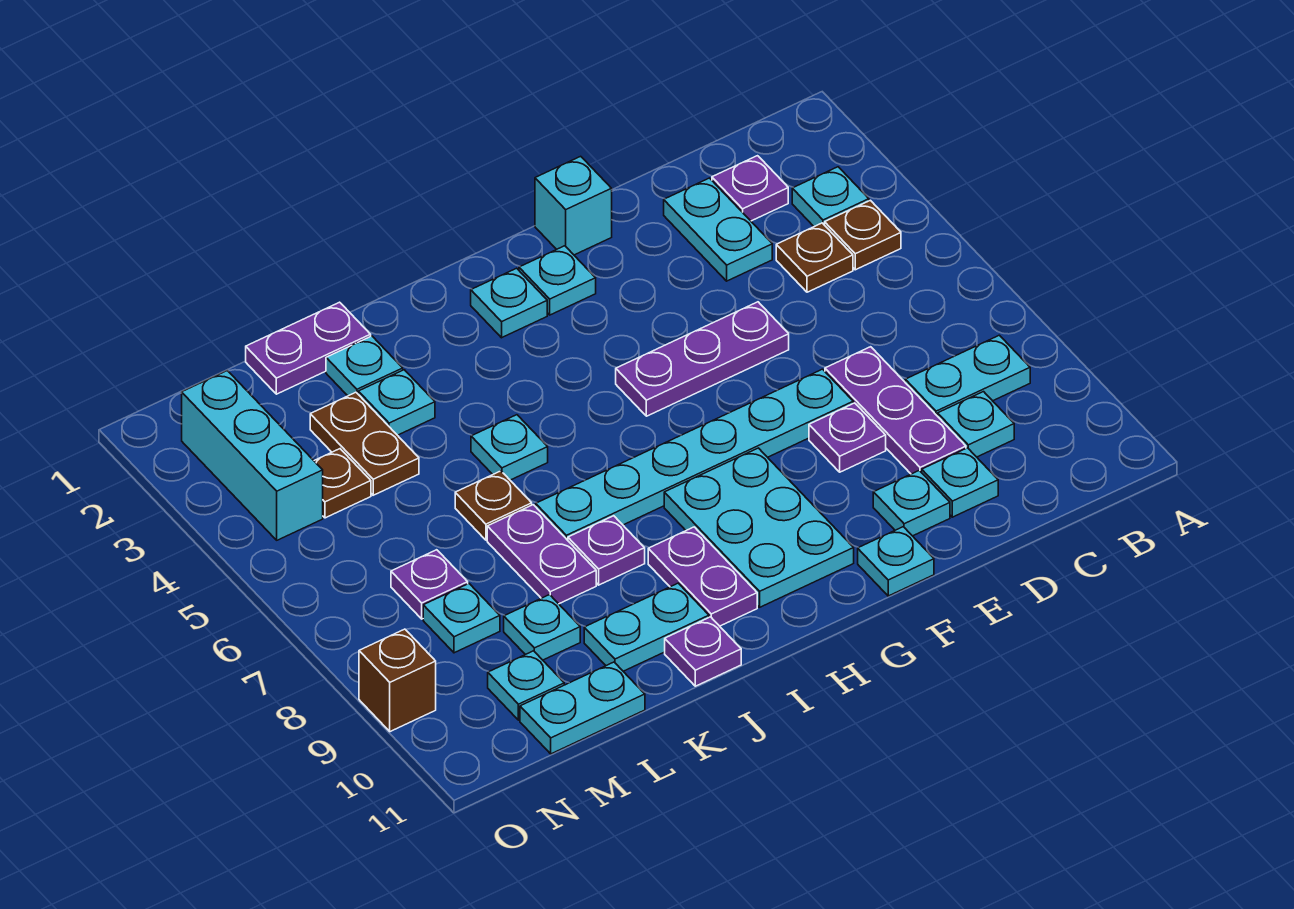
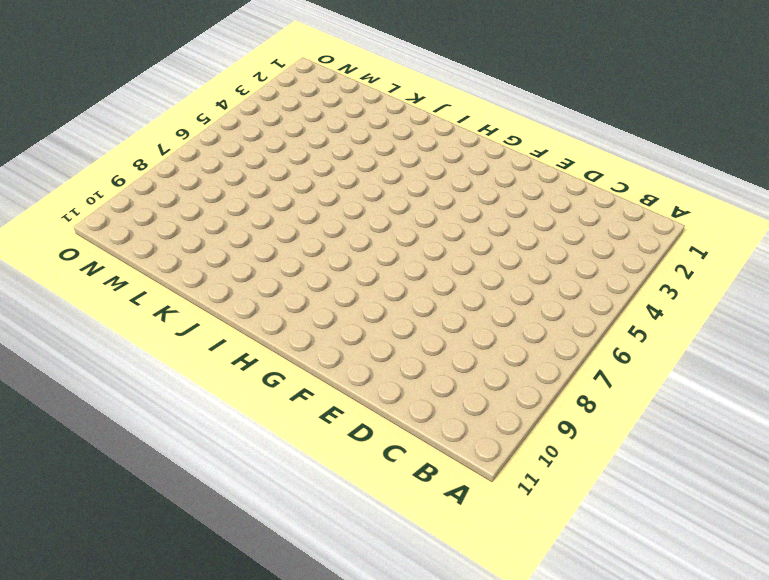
none -> cyan 1x1 plate [792,167,869,226]
none -> brown 1x1 plate [825,200,901,270]
none -> cyan 1x2 plate [905,335,1030,416]
none -> purple 1x1 plate [712,156,788,221]

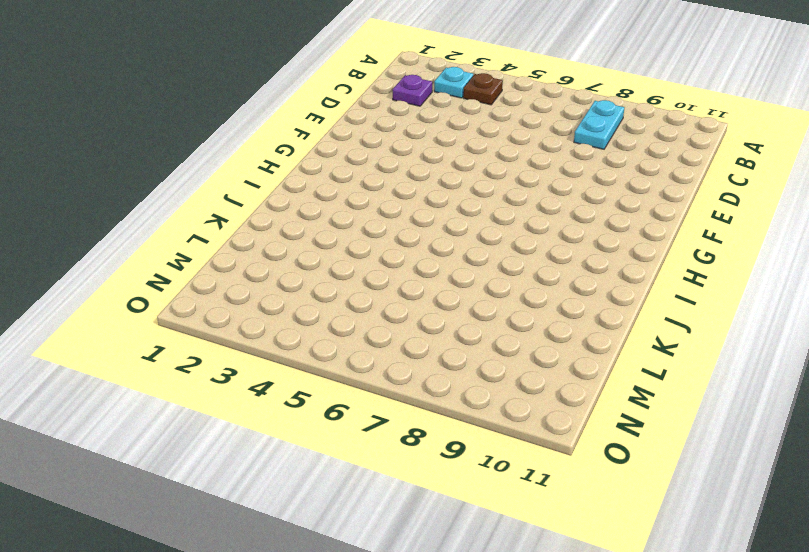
none -> brown 1x1 plate [776,223,853,292]
none -> cyan 1x1 plate [938,392,1014,457]
none -> cyan 1x2 plate [664,178,772,281]
none -> purple 1x3 plate [825,347,966,474]

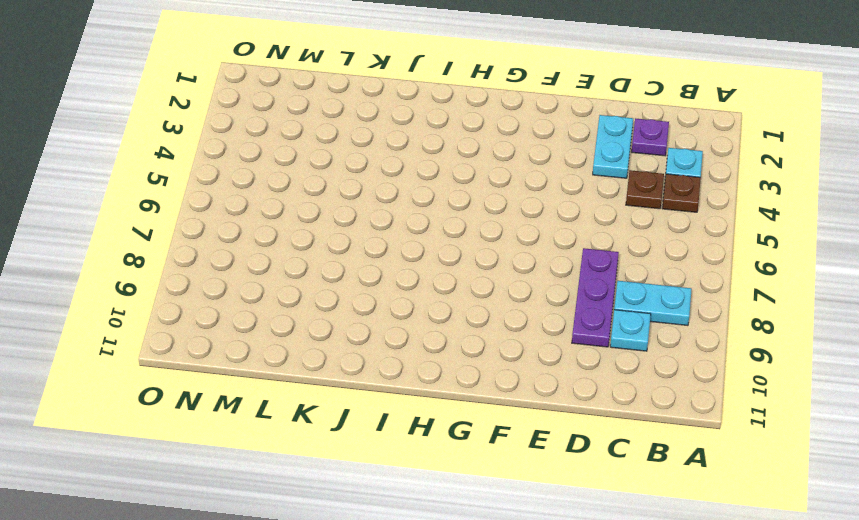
none -> cyan 1x1 plate [922,448,998,517]
none -> purple 1x3 plate [616,302,789,416]
none -> cyan 1x6 plate [536,369,853,540]
none -> purple 1x1 plate [809,403,886,472]

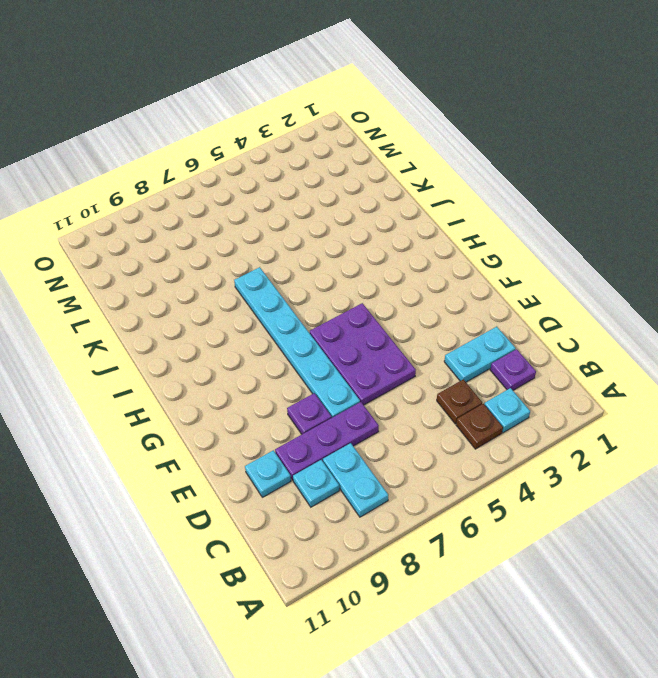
purple 2x3 plate [310,303,416,405] -> purple 1x3 plate [616,302,789,416]
none -> cyan 1x1 plate [873,470,950,536]
none -> cyan 1x1 brick [535,156,612,255]
none -> cyan 1x1 plate [858,527,934,596]
none -> cyan 1x1 plate [519,246,596,315]

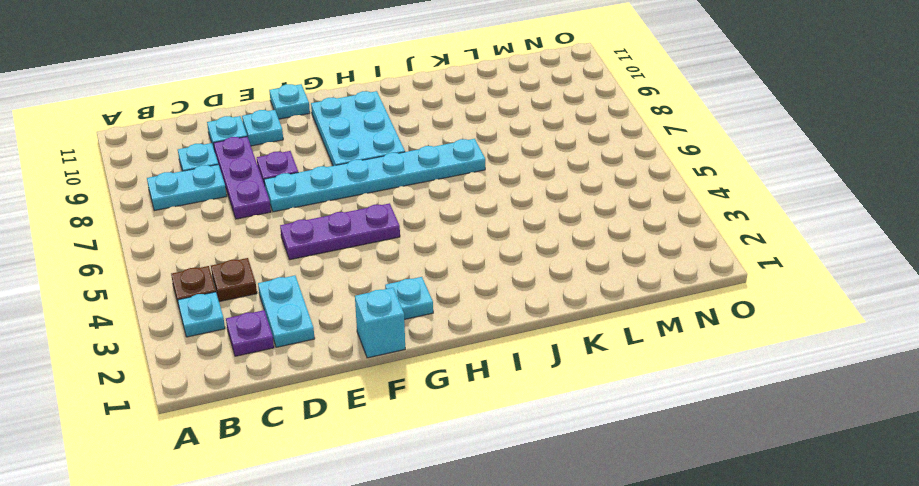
none -> cyan 1x1 plate [471,268,547,338]
none -> purple 1x2 plate [648,527,757,626]
none -> cyan 1x1 plate [471,415,548,480]
none -> purple 1x1 plate [568,516,645,585]

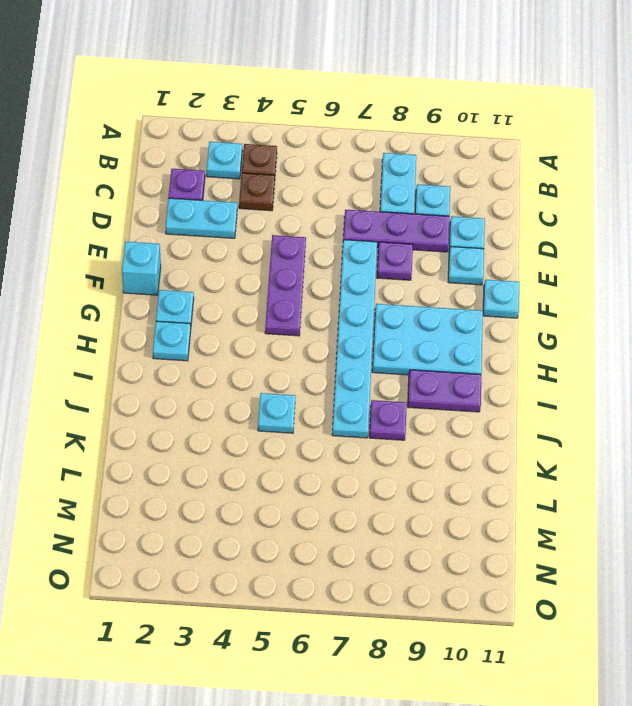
none -> cyan 1x2 plate [584,583,709,671]
none -> purple 1x1 plate [665,617,741,686]
none -> purple 1x2 plate [246,302,371,394]
none -> cyan 1x1 plate [326,336,403,396]

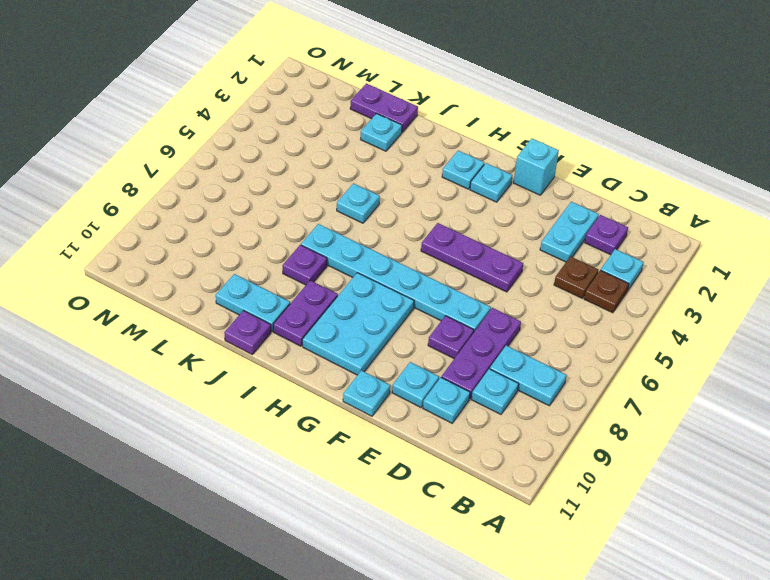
none -> cyan 1x1 plate [358,370,435,435]
none -> brown 1x1 plate [455,471,532,540]
none -> purple 1x2 plate [487,505,596,604]
none -> brown 1x2 plate [310,392,419,495]

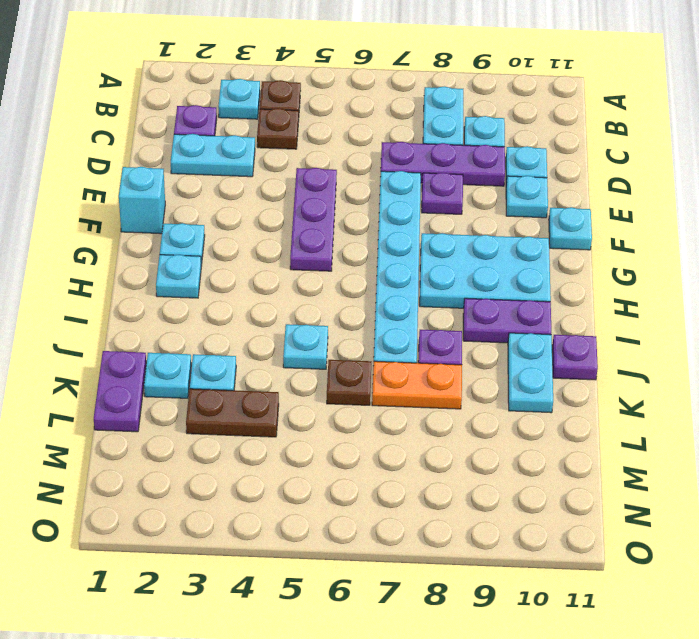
orange 1x2 plate [372,361,462,409] -> purple 1x2 plate [487,505,596,604]
none -> cyan 1x1 plate [504,595,580,660]
none -> cyan 1x2 plate [520,662,645,754]
none -> brown 1x1 plate [314,449,371,518]
none -> purple 1x1 plate [391,550,468,619]

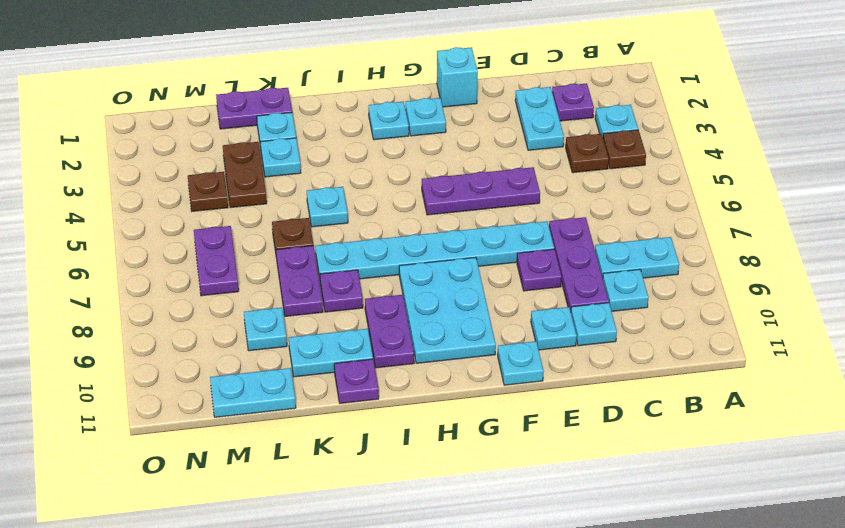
purple 1x2 plate [194,226,239,296] -> purple 1x1 plate [391,550,468,619]
none -> cyan 1x1 plate [423,584,500,653]
none -> cyan 1x1 plate [488,651,564,720]
none -> cyan 1x3 brick [182,371,323,540]
none -> brown 1x1 brick [359,629,436,732]

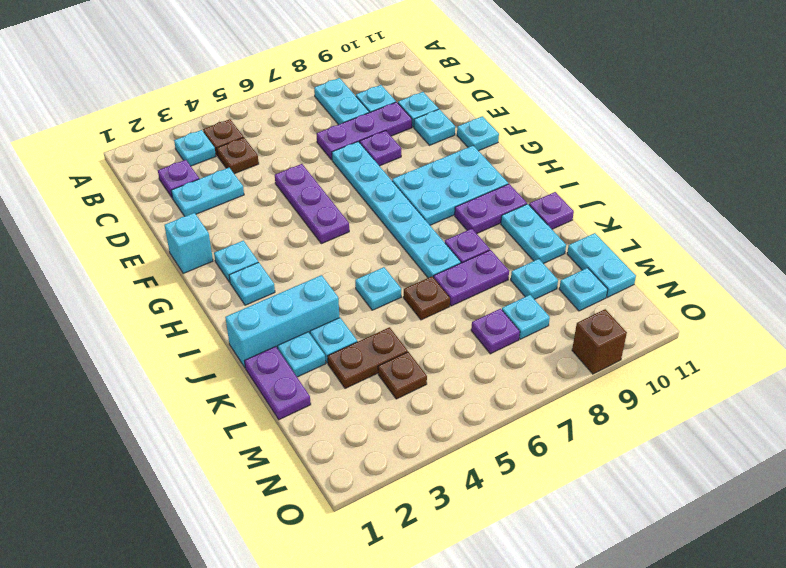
cyan 1x3 brick [225,275,339,367] -> cyan 1x3 brick moved to [182,371,323,540]

